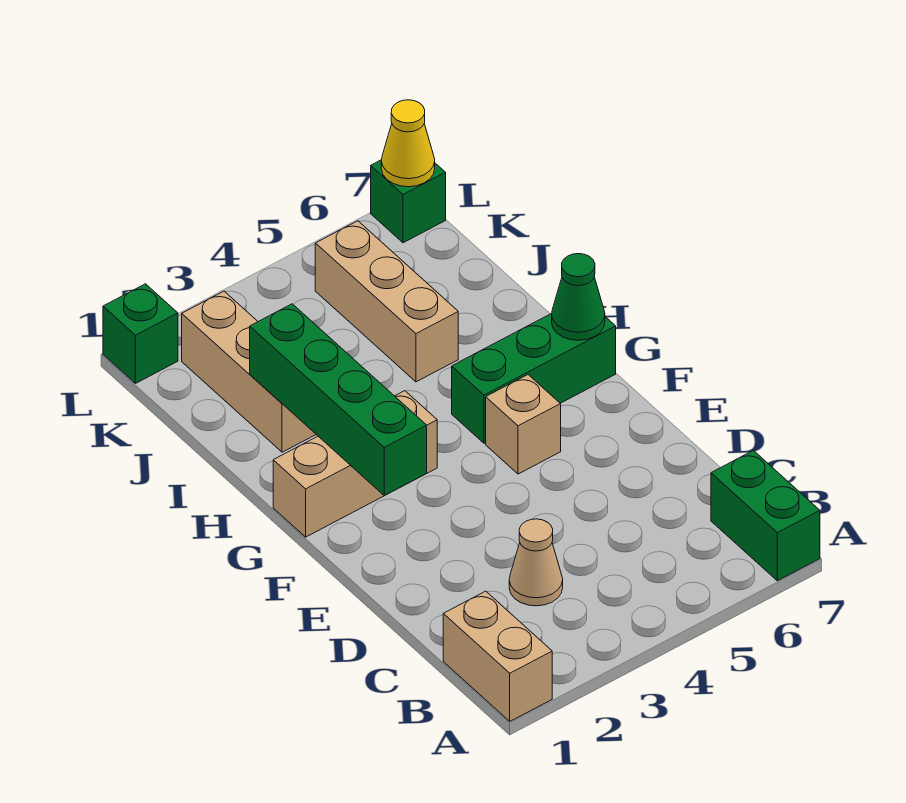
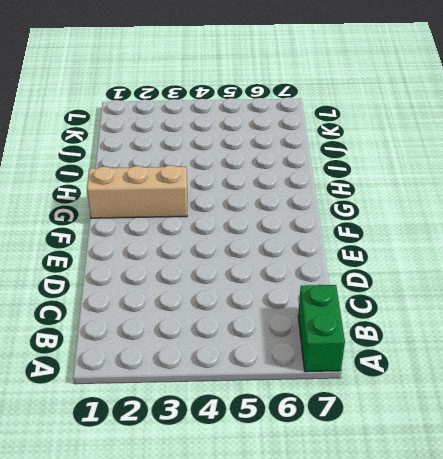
none -> tan 1x2 brick [443,591,552,721]
none -> tan 1x1 cone [509,519,563,606]
none -> tan 1x1 brick [486,375,561,474]

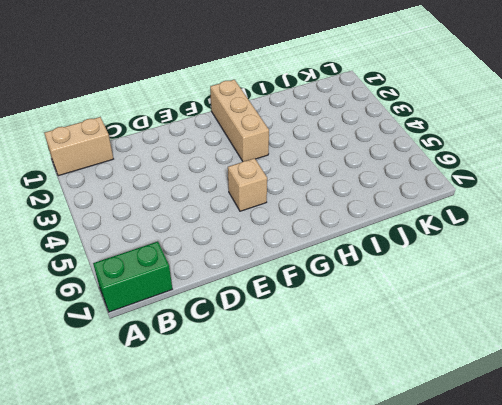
none -> tan 1x1 cone [509,519,563,606]
none -> green 1x3 brick [452,313,616,443]
none -> tan 1x3 brick [182,291,316,452]

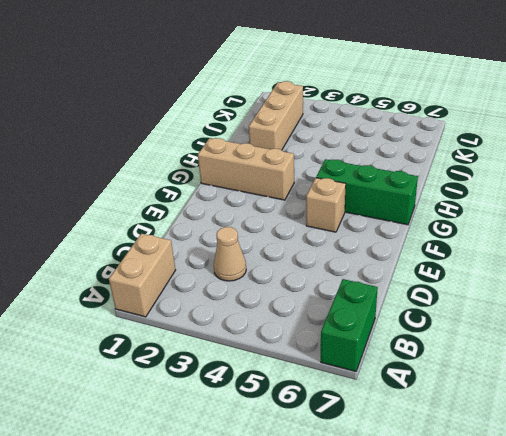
none -> tan 1x3 brick [315,221,458,382]
none -> green 1x1 brick [103,284,178,383]
none -> green 1x1 brick [371,160,446,243]

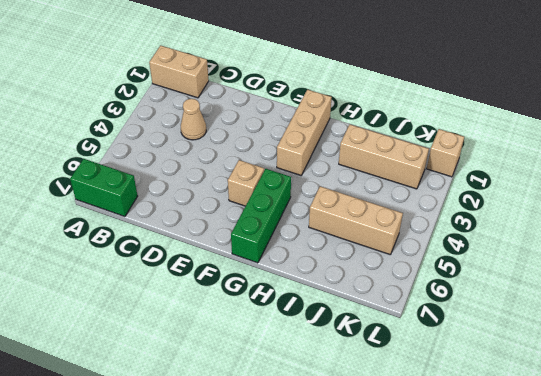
tan 1x1 brick [427,129,464,177] -> green 1x1 brick [103,284,178,383]
none -> green 1x1 brick [371,160,446,243]
none -> green 1x4 brick [250,304,427,496]
none -> green 1x1 cone [552,254,605,340]

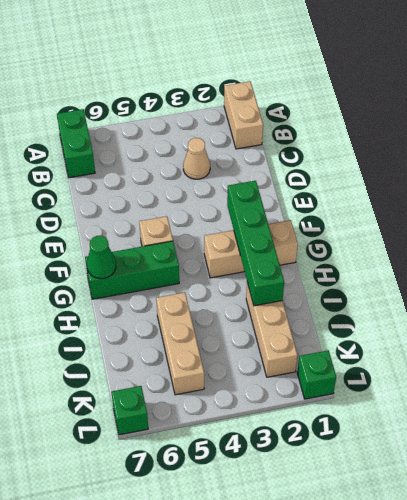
none -> yellow 1x1 cone [381,100,435,187]

